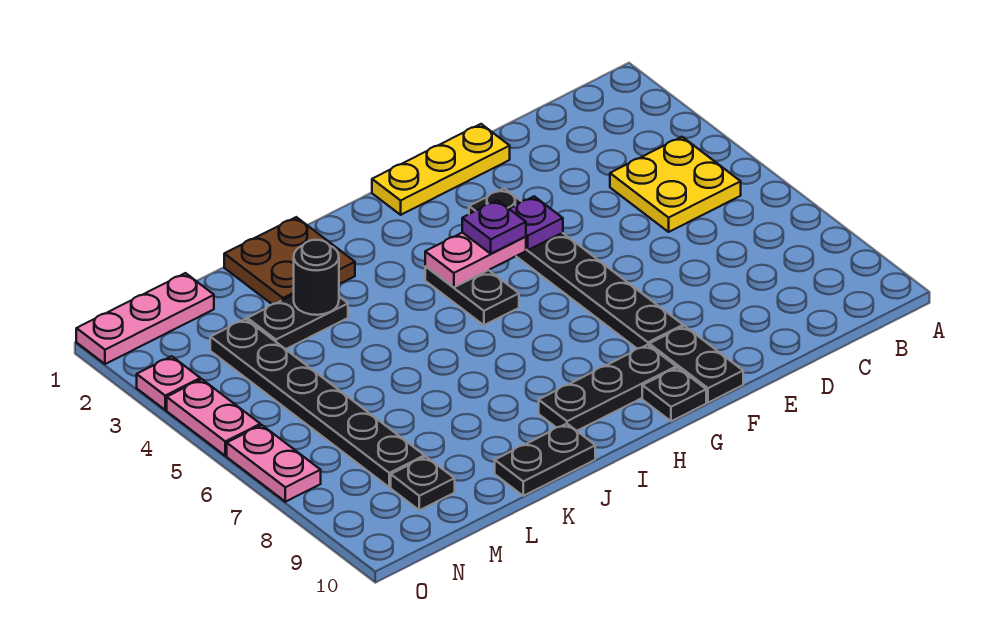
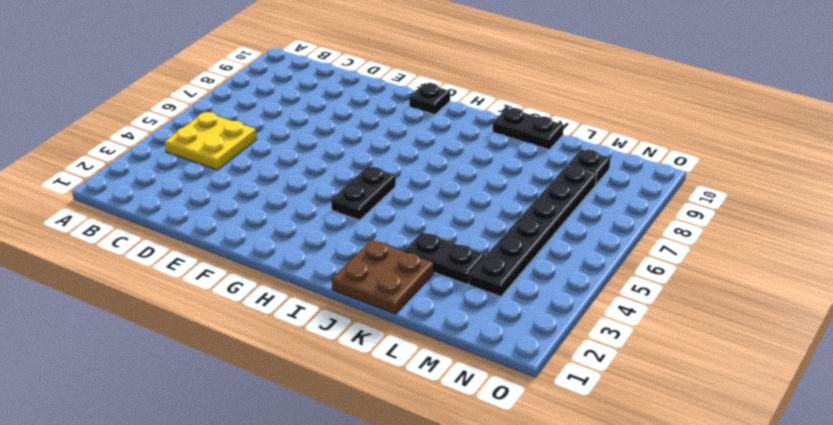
none -> yellow 1x3 plate [372,124,510,215]
none -> black 1x6 plate [469,188,683,349]
none -> black 1x2 plate [649,326,743,403]

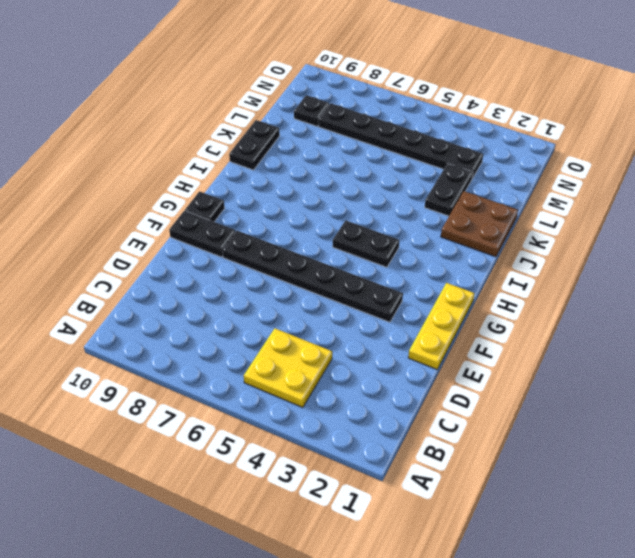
none -> black 1x3 plate [539,345,676,431]
none -> pink 1x3 plate [76,273,214,364]
none -> pink 1x1 plate [137,356,200,410]

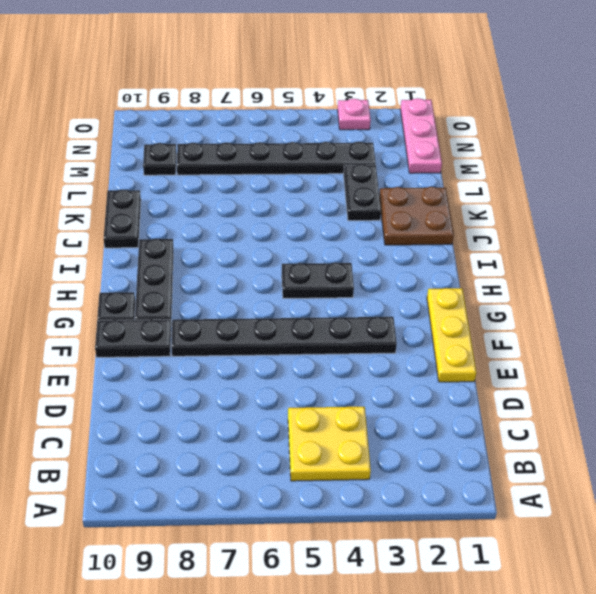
none -> pink 1x2 plate [167,379,260,456]
none -> pink 1x2 plate [227,425,321,502]
none -> purple 1x1 plate [510,196,563,250]

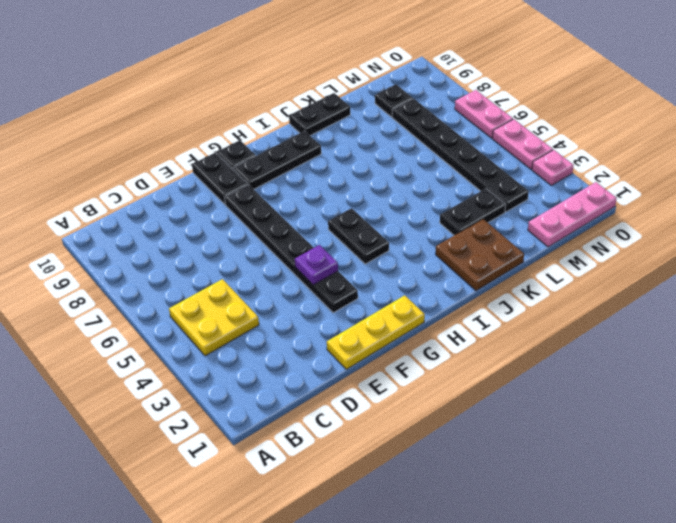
none -> pink 1x2 plate [425,232,526,287]
none -> black 1x1 round brick [294,240,339,315]
none -> purple 1x1 plate [462,200,526,254]

